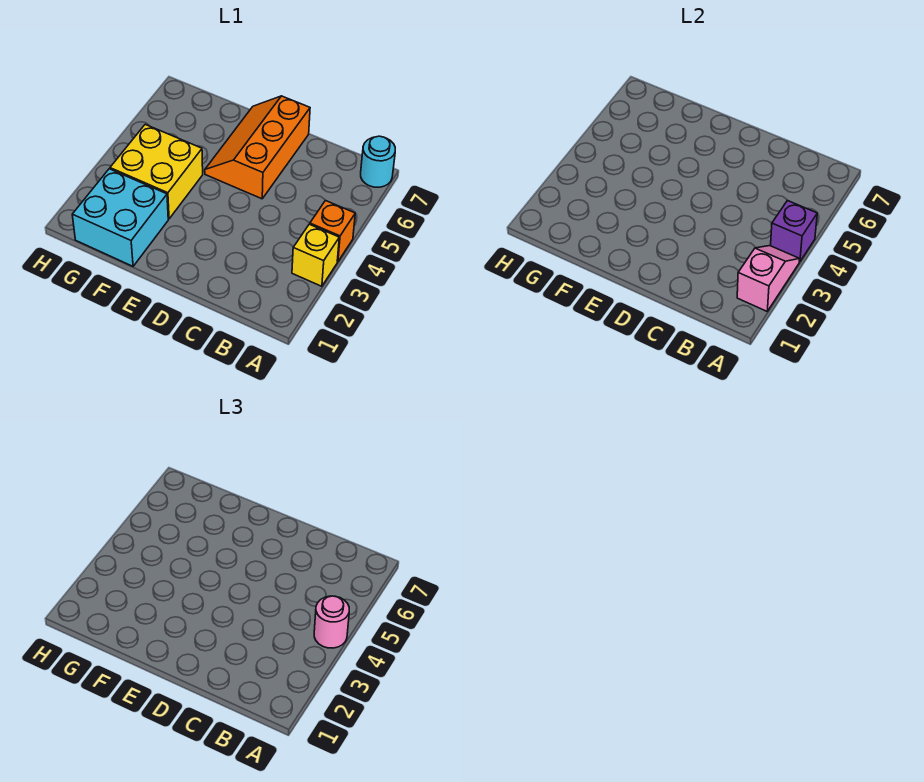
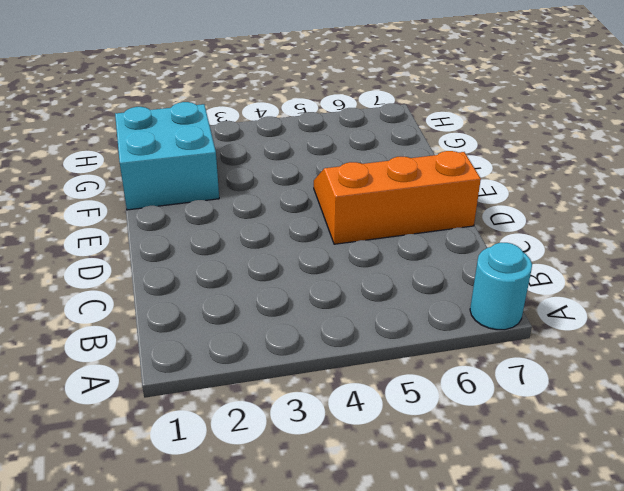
none -> yellow 1x1 brick [292,224,339,286]
none -> orange 1x1 brick [310,201,355,262]

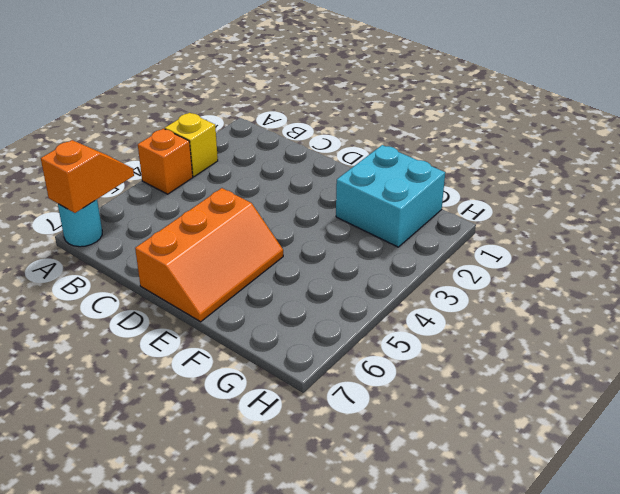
orange 1x2 slope [41,140,134,213] -> none
none -> yellow 2x2 brick [110,124,203,219]
none -> pink 1x2 slope [737,246,799,311]

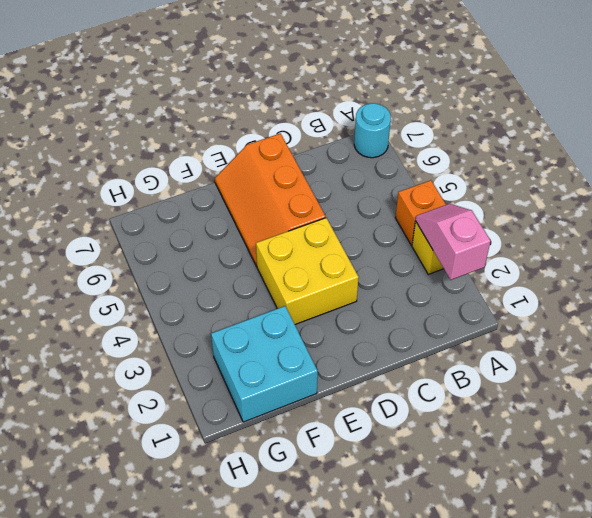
yellow 2x2 brick [256,218,359,324] -> yellow 2x2 brick moved to [110,124,203,219]
none -> purple 1x1 brick [771,201,817,262]
none -> pink 1x1 round brick [314,596,349,648]

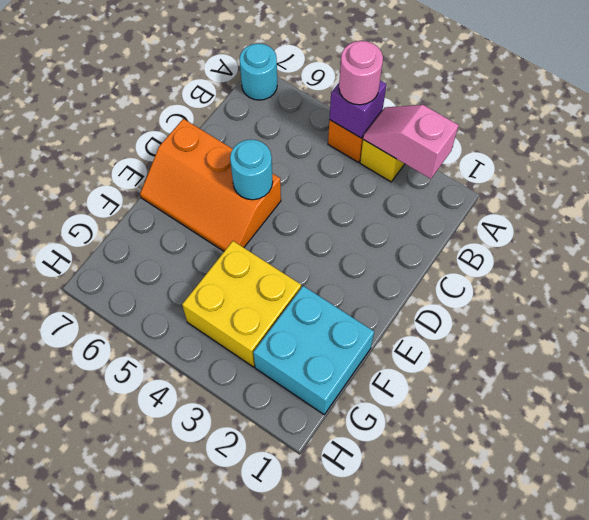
cyan 1x1 round brick [230,140,273,200] -> none

